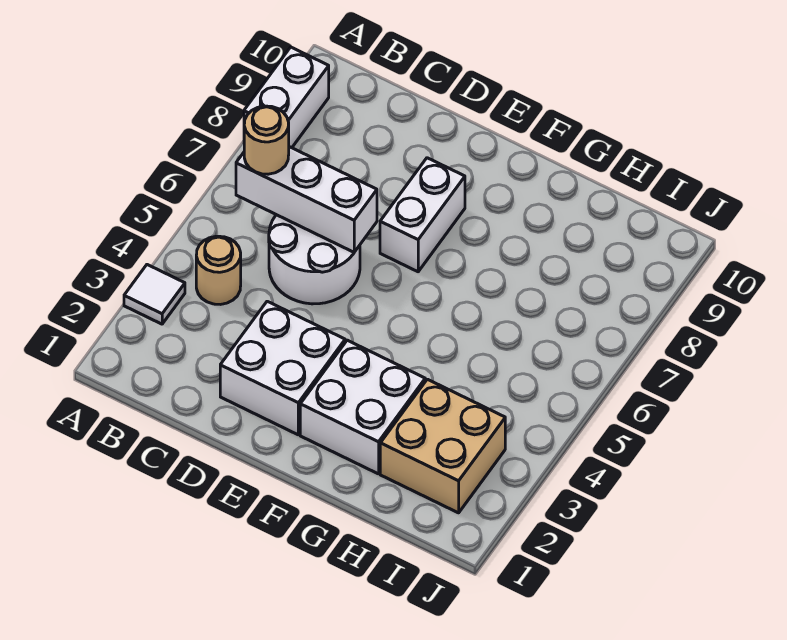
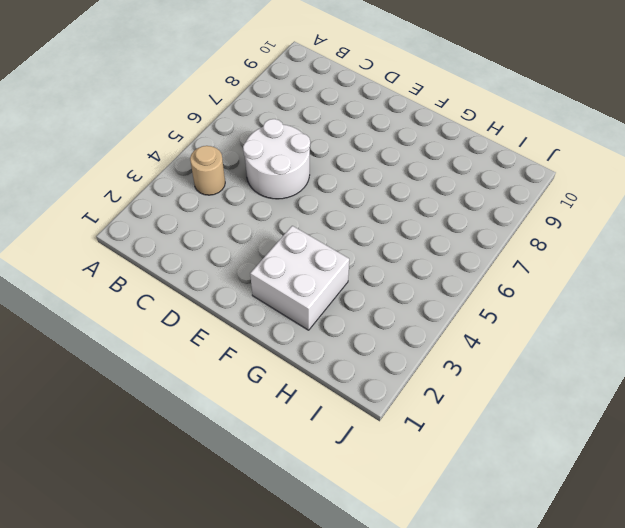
none -> white 1x1 tile [124,265,185,324]
none -> white 1x2 brick [244,47,329,148]

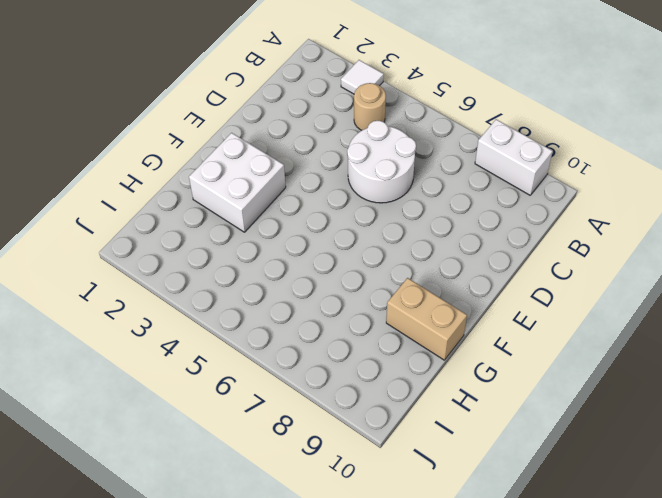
tan 1x2 brick [386,278,467,360] -> none
none -> white 2x2 brick [220,301,345,435]
none -> white 1x2 brick [380,158,465,272]

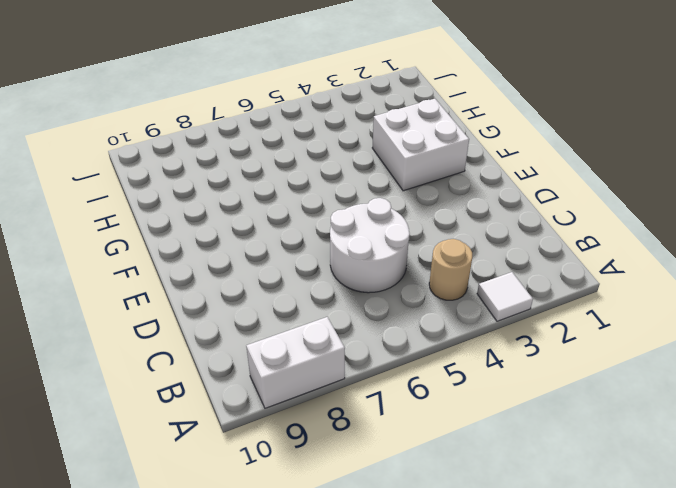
none -> white 2x2 brick [220,301,345,435]
none -> white 1x2 brick [380,158,465,272]

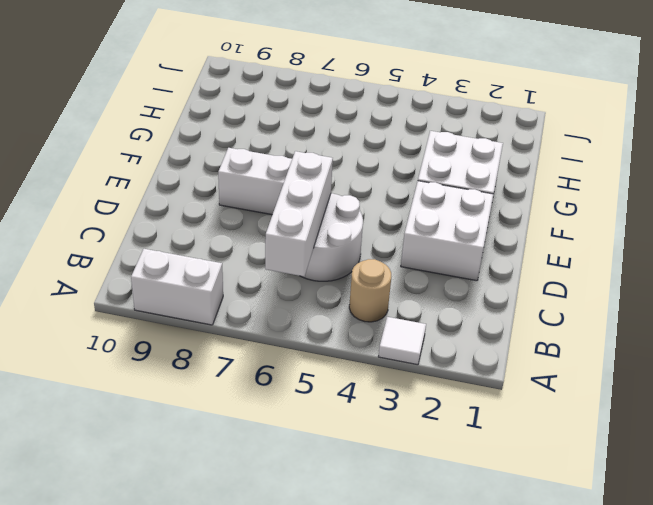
none -> tan 2x2 brick [380,379,505,513]
none -> tan 1x1 round brick [244,106,289,174]

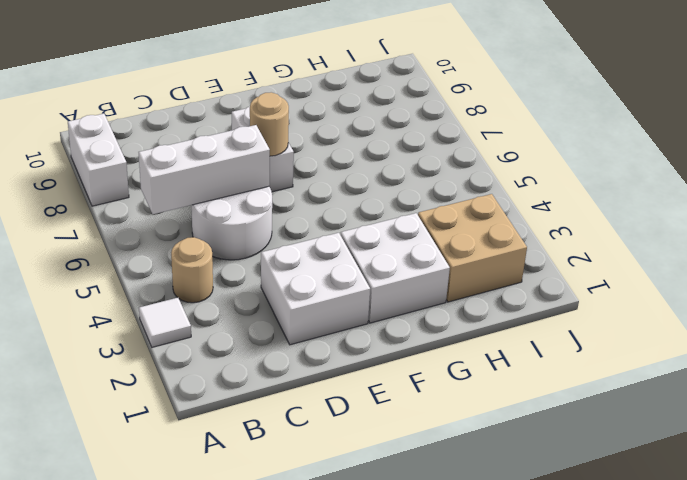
tan 1x1 round brick [250,92,289,156] -> tan 1x1 round brick moved to [244,106,289,174]

